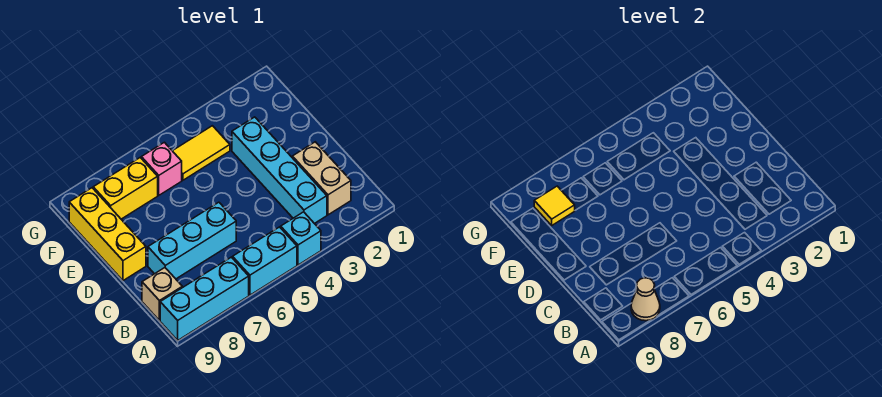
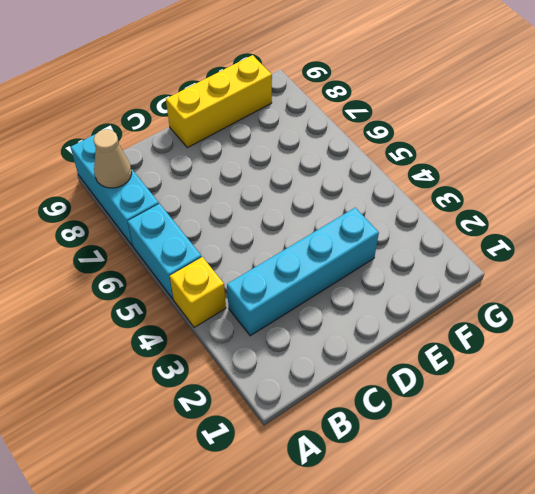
yellow 1x1 brick [170,257,226,327] -> cyan 1x1 brick [281,212,321,265]
none -> tan 1x2 brick [292,142,351,215]
none -> tan 1x1 brick [142,268,182,321]
none -> cyan 1x3 brick [148,202,236,279]

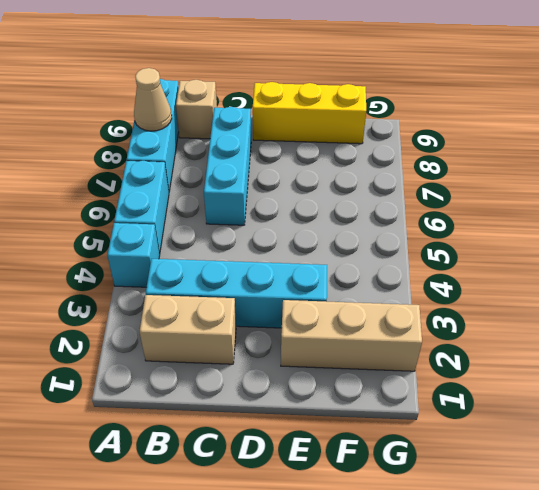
tan 1x3 brick [281,300,422,371] -> none
none -> yellow 1x2 tile [173,126,230,180]
none -> pink 1x1 brick [141,142,182,195]
none -> yellow 1x2 brick [93,158,158,219]

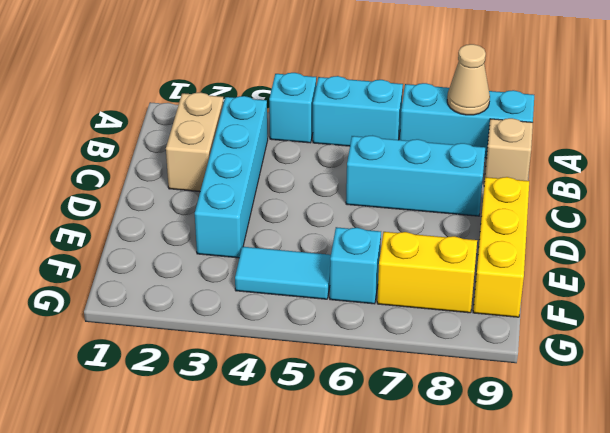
cyan 1x2 tile [235,247,331,299] -> yellow 1x2 tile [173,126,230,180]
cyan 1x1 brick [330,227,381,304] -> pink 1x1 brick [141,142,182,195]
none -> yellow 1x1 tile [534,186,575,225]

